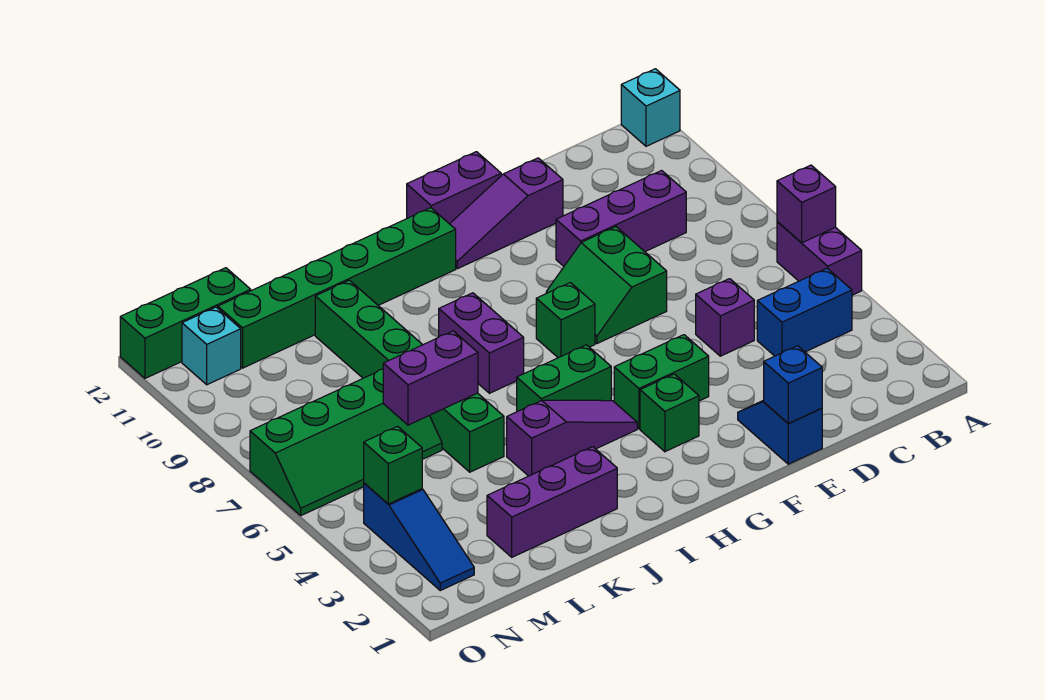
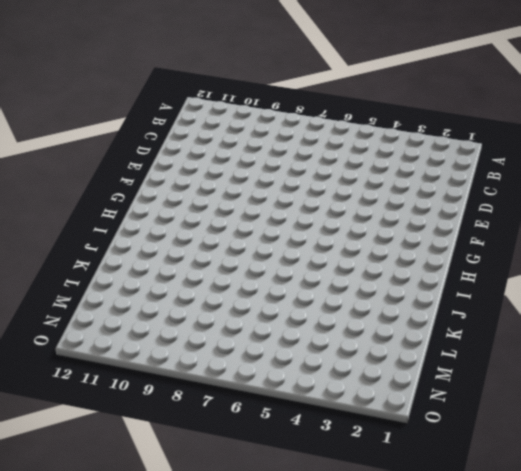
none -> purple 1x2 brick [777,222,862,295]
none -> cyan 1x1 brick [621,69,680,146]
none -> blue 1x2 brick [757,268,852,356]

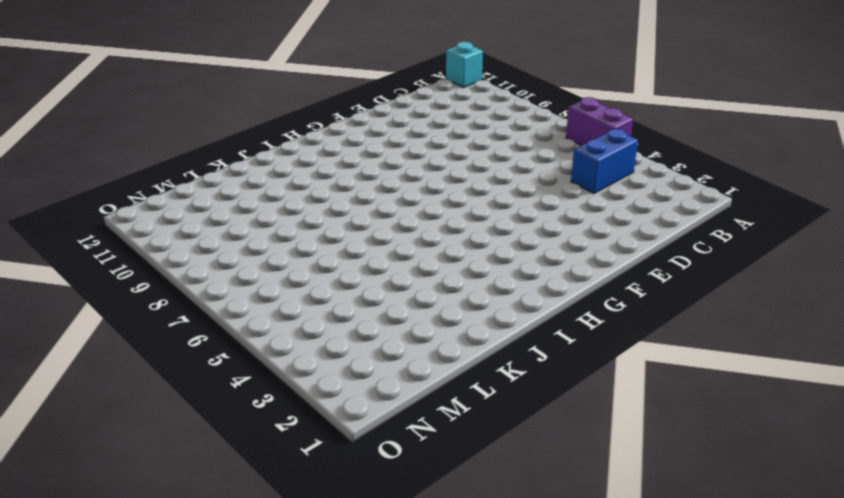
none -> purple 1x3 brick [556,171,686,266]
none -> purple 1x1 brick [696,279,754,356]
none -> blue 1x2 slope [738,400,822,464]

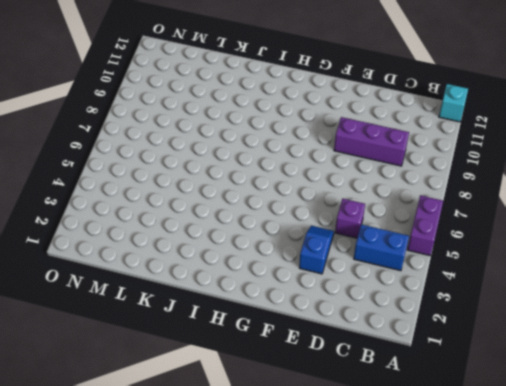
blue 1x2 slope [299,226,334,274] -> blue 1x2 slope moved to [738,400,822,464]
none -> green 2x2 slope [546,227,667,344]
none -> purple 1x3 slope [450,158,563,269]
none -> green 1x2 brick [614,335,709,429]

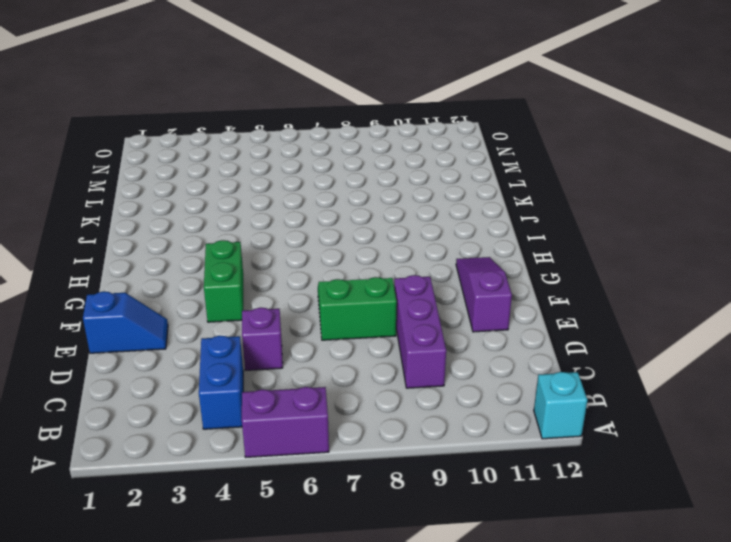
none -> purple 1x2 brick [407,152,501,224]
none -> green 1x1 brick [640,374,699,452]
none -> green 1x1 brick [536,283,595,358]

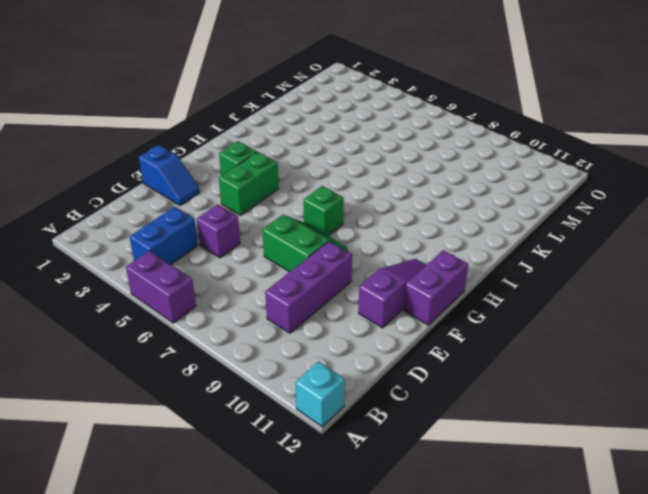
none -> purple 1x3 slope [507,400,637,476]
none -> green 1x2 brick [517,345,611,412]
none -> green 1x6 brick [218,208,456,368]

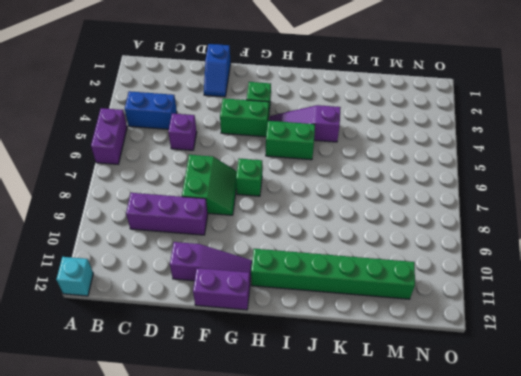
none -> purple 1x2 brick [439,293,524,393]
none -> purple 1x3 brick [487,447,617,557]
none -> green 1x6 brick [315,280,504,472]

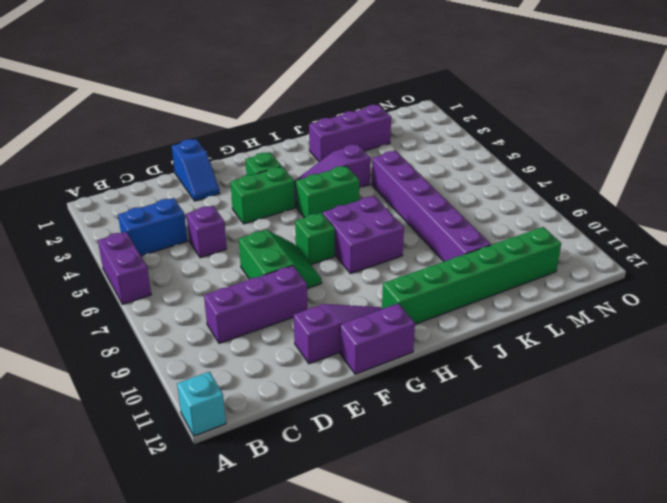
purple 2x2 brick [323,196,404,274] -> purple 1x2 brick [439,293,524,393]
purple 1x6 brick [372,151,491,261] -> green 1x6 brick [315,280,504,472]
none -> green 2x4 slope [250,369,442,515]
none -> green 1x3 brick [120,268,251,378]
none -> blue 1x3 slope [364,483,474,590]

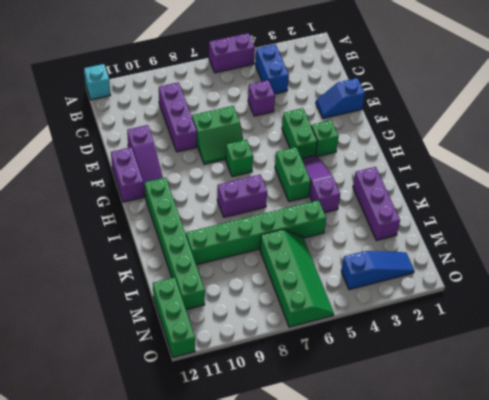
none -> cyan 1x1 brick [182,307,241,385]
none -> purple 1x1 brick [777,165,836,243]
none -> blue 1x1 brick [764,346,822,423]

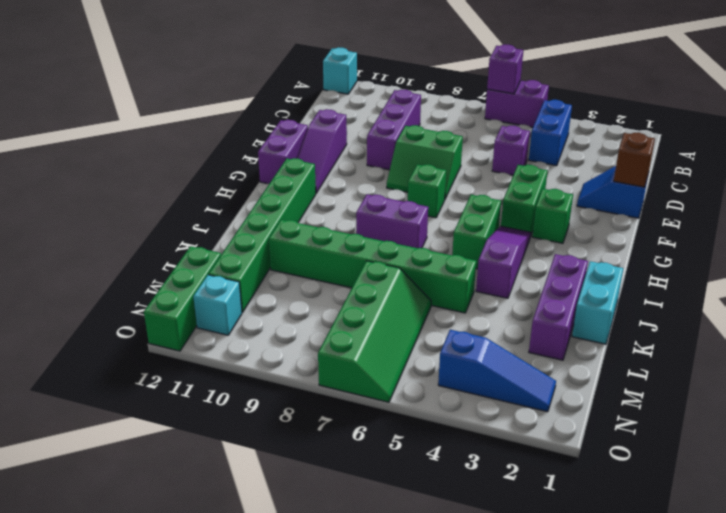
brown 1x1 brick [614,133,655,187] -> blue 1x1 brick [764,346,822,423]
cyan 1x2 brick [572,261,623,344] -> none
none -> purple 1x2 brick [383,331,478,425]
none -> green 1x1 brick [364,426,422,504]

